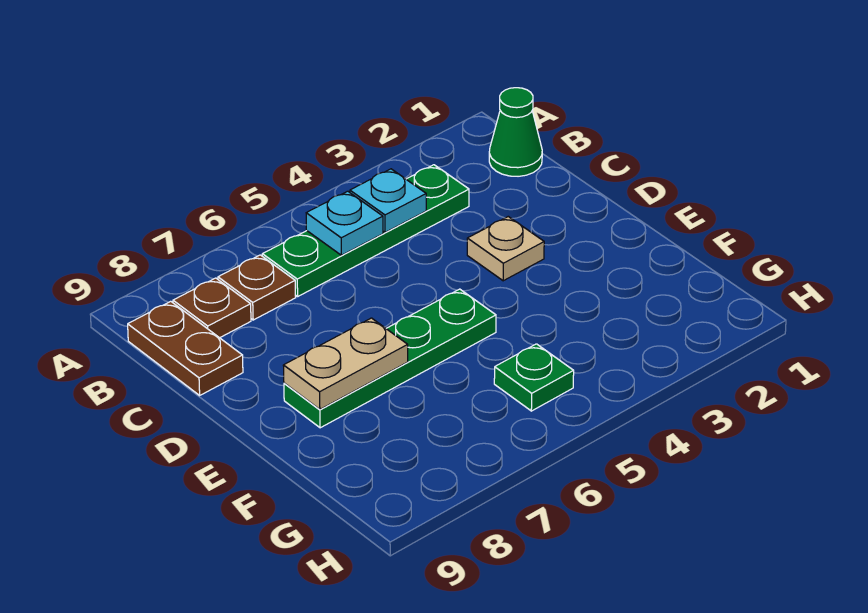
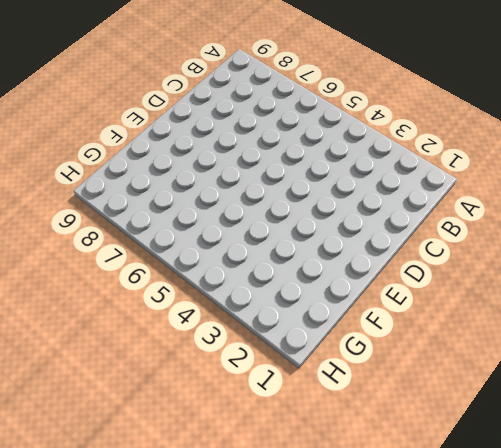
none -> green 1x1 cone [489,88,542,176]
none -> green 1x4 plate [262,165,469,296]

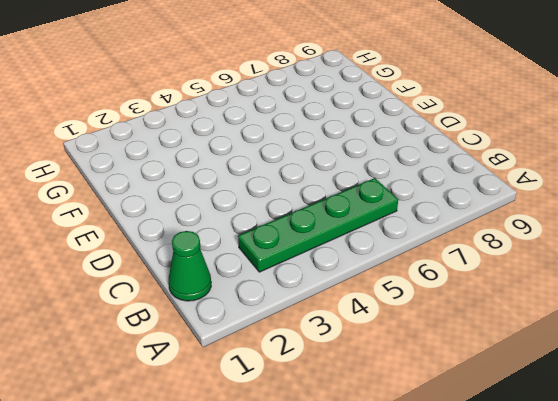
none -> brown 1x1 plate [218,255,296,320]
none -> brown 1x1 plate [173,278,251,338]

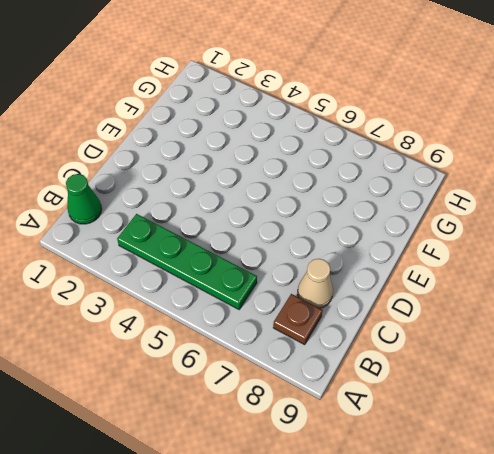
tan 1x1 cone [298,259,333,308] -> none
none -> brown 1x1 plate [218,255,296,320]
none -> brown 1x2 plate [128,301,243,395]

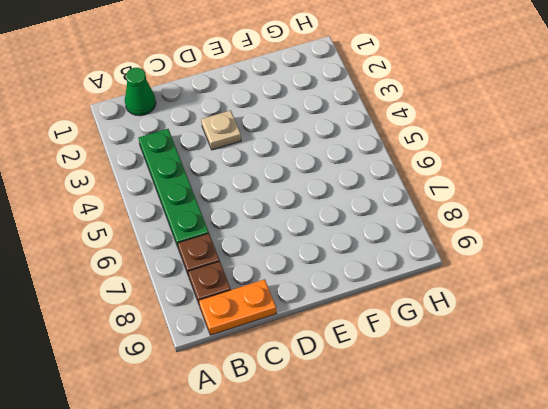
orange 1x2 plate [199,279,276,335] -> brown 1x2 plate [128,301,243,395]
none -> green 1x4 plate [284,289,496,428]
none -> green 1x1 plate [494,344,574,411]

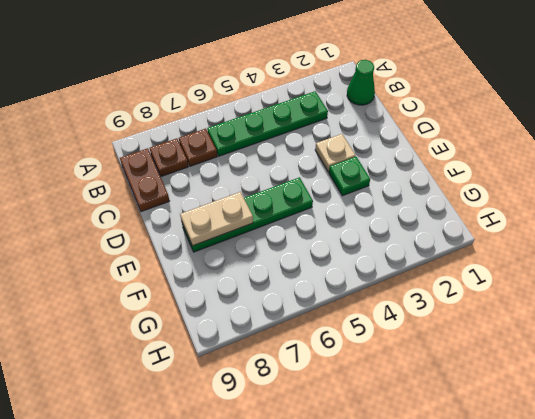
green 1x1 plate [329,157,370,196] -> green 1x1 plate moved to [494,344,574,411]
none -> cyan 1x1 plate [350,169,426,232]
none -> cyan 1x1 plate [306,191,383,255]

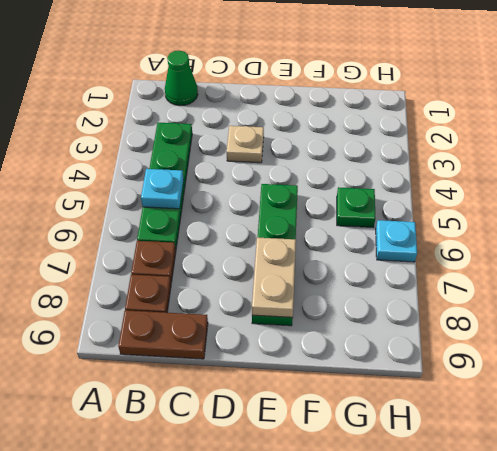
cyan 1x1 plate [376,220,417,262] -> cyan 1x1 plate moved to [350,169,426,232]

